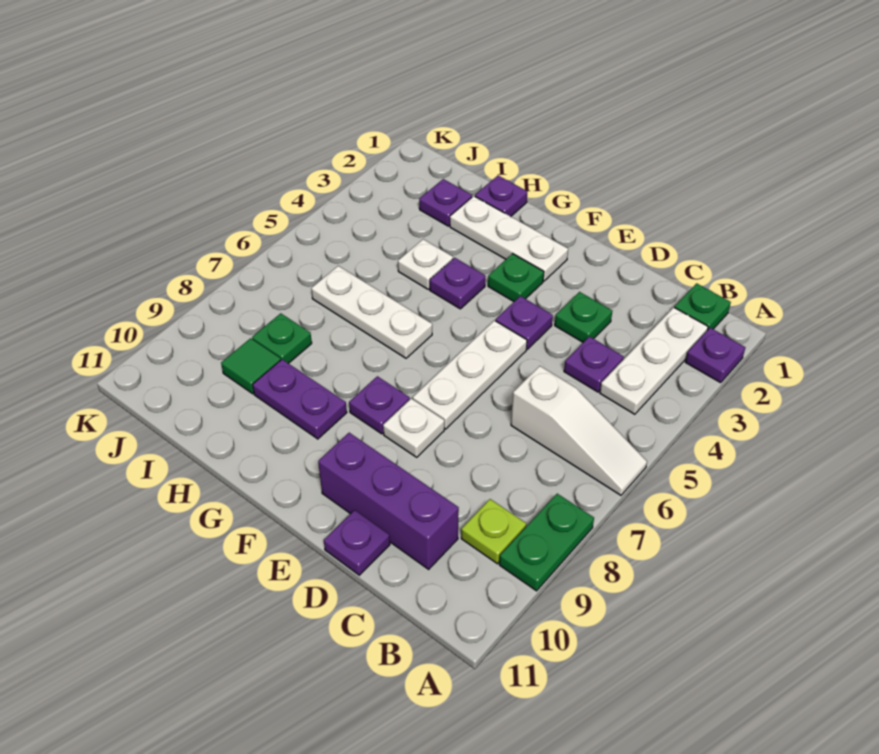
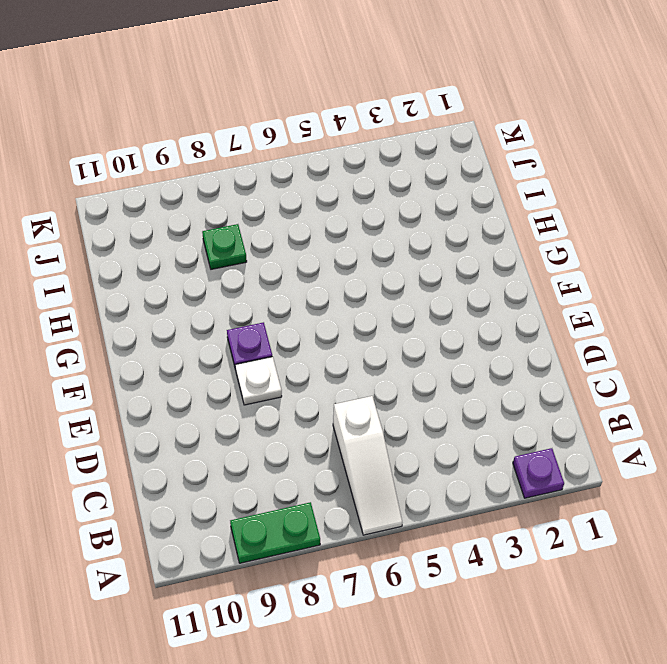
none -> green 1x1 plate [674,283,731,329]
none -> white 1x3 plate [600,307,708,414]
none -> lime 1x1 plate [461,499,526,564]

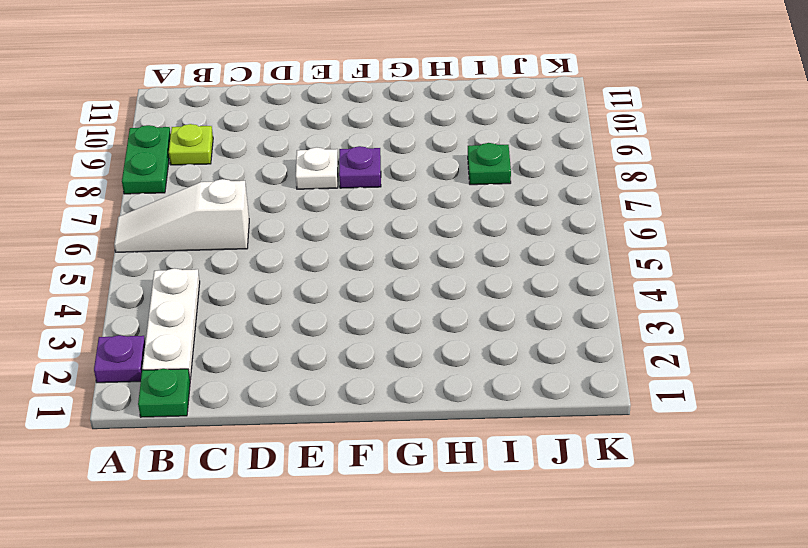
none -> purple 1x1 plate [564,337,624,392]
none -> purple 1x3 brick [318,433,459,569]
none -> green 1x1 plate [555,292,612,342]

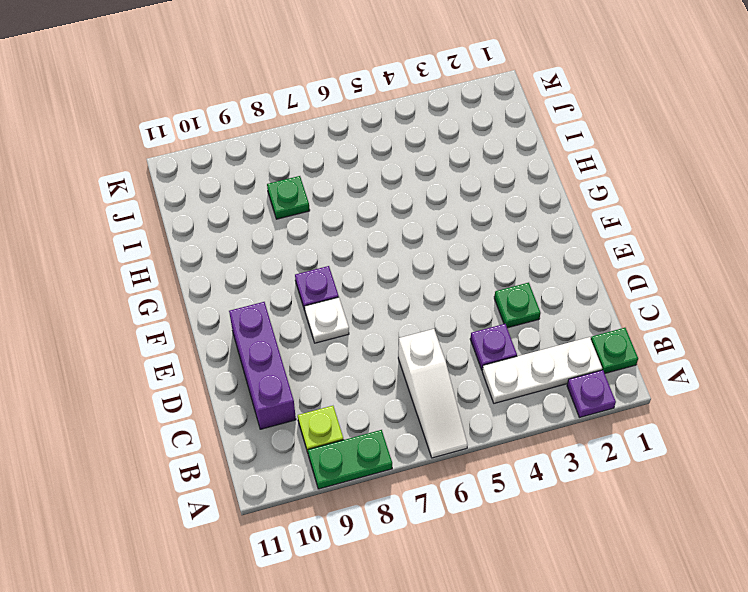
none -> purple 1x1 plate [324,510,390,575]
none -> purple 1x1 plate [496,296,553,349]
none -> white 1x3 plate [413,321,527,429]

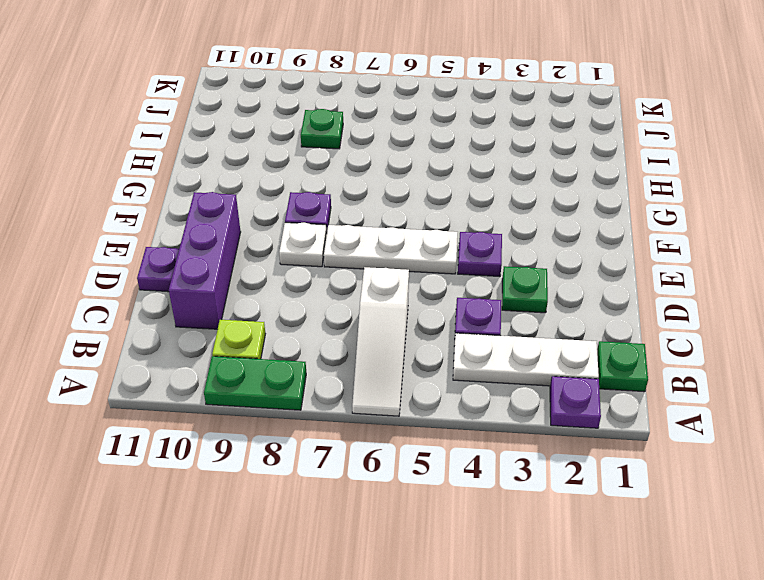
none -> white 1x3 plate [450,196,568,281]
none -> green 1x1 plate [488,254,544,302]
none -> purple 1x1 plate [430,258,486,309]

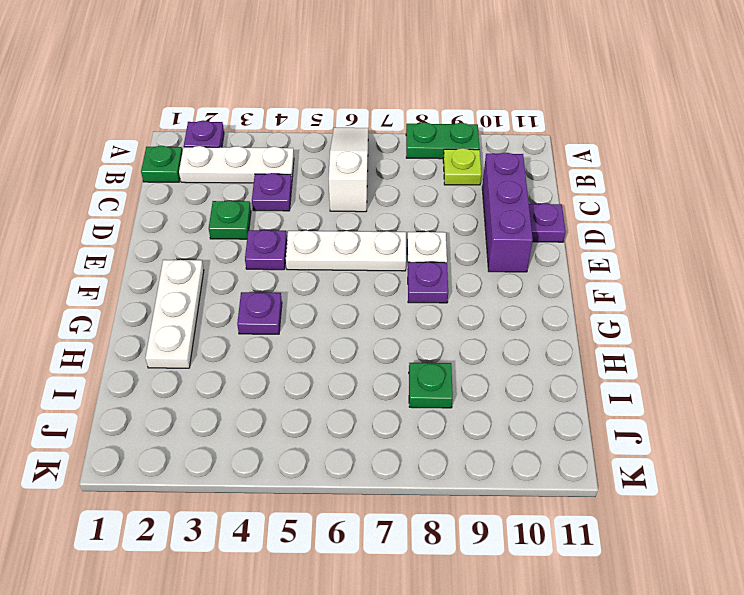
none -> green 1x1 plate [488,254,544,302]
none -> white 1x3 plate [311,266,432,358]
none -> purple 1x2 plate [253,360,347,439]

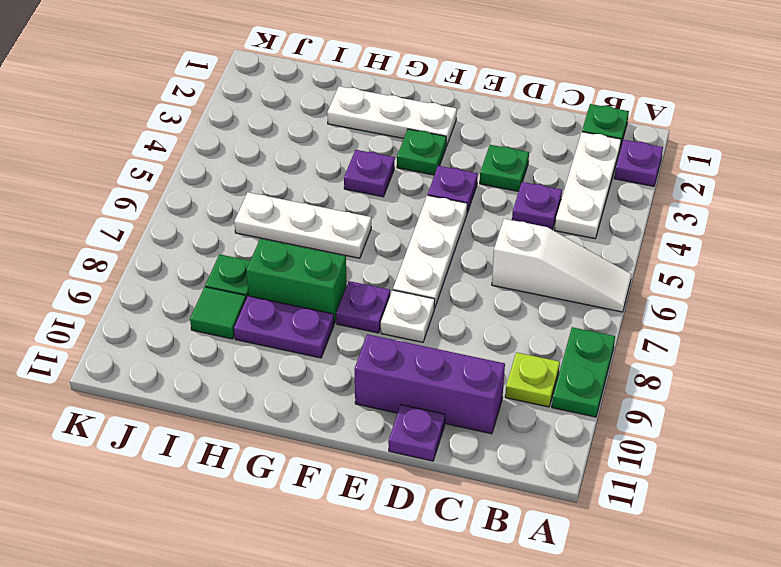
green 1x2 brick [246,239,347,324] -> none
none -> purple 1x1 plate [475,176,527,216]
none -> white 1x1 plate [398,239,453,289]
none -> purple 1x1 plate [419,179,472,226]

